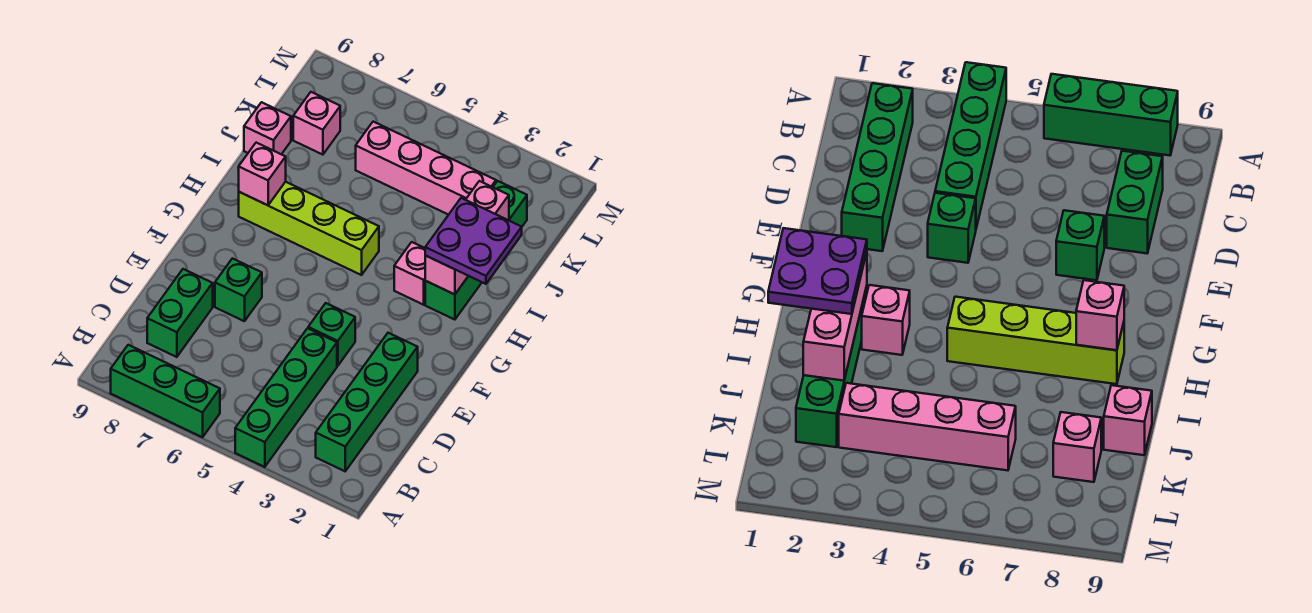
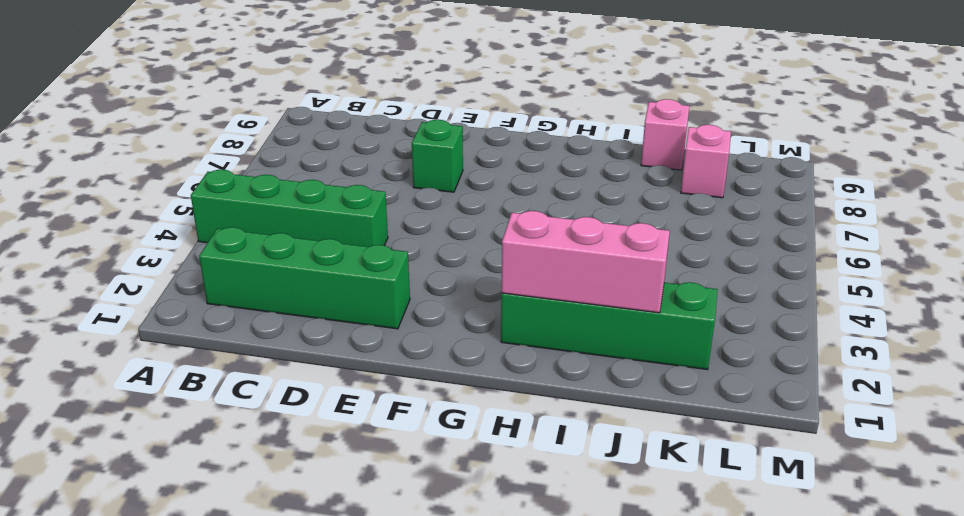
none -> green 1x3 brick [111,345,220,437]
none -> green 1x2 brick [147,269,213,357]
none -> green 1x1 brick [308,303,355,366]

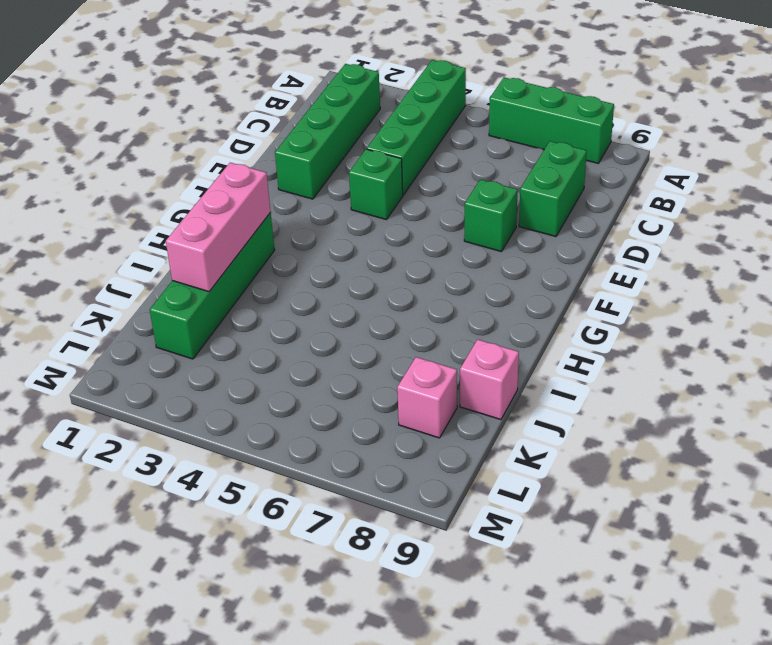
none -> pink 1x1 brick [394,242,426,305]
none -> lime 1x4 brick [239,182,379,275]
none -> pink 1x4 brick [356,122,496,215]

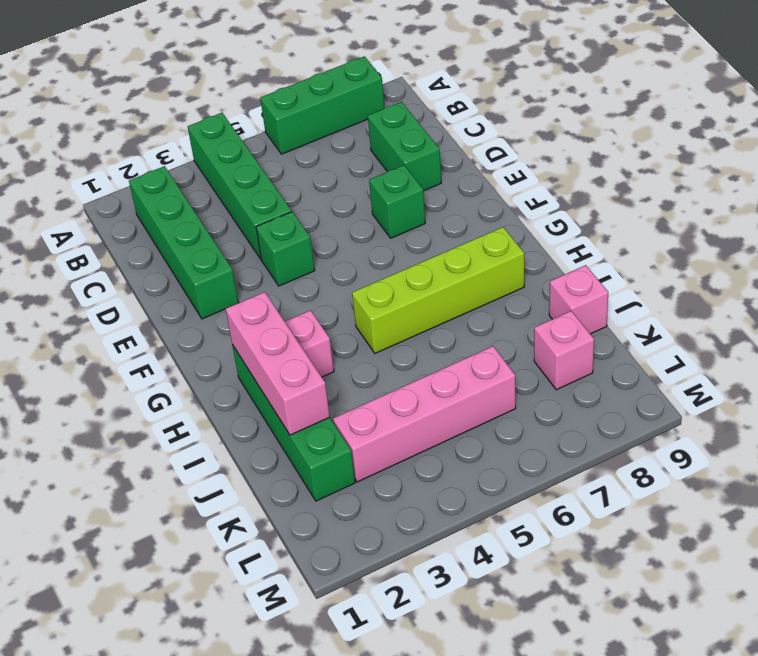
none -> pink 1x1 brick [238,143,286,205]
none -> purple 2x2 plate [425,198,522,284]

